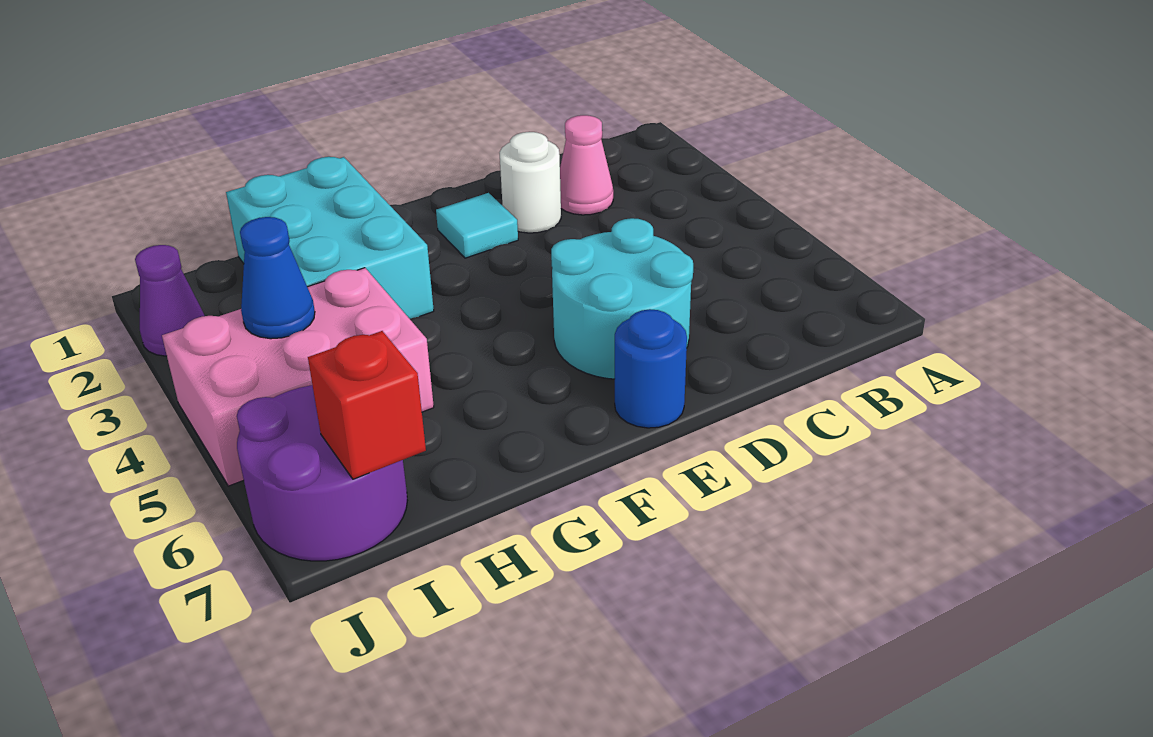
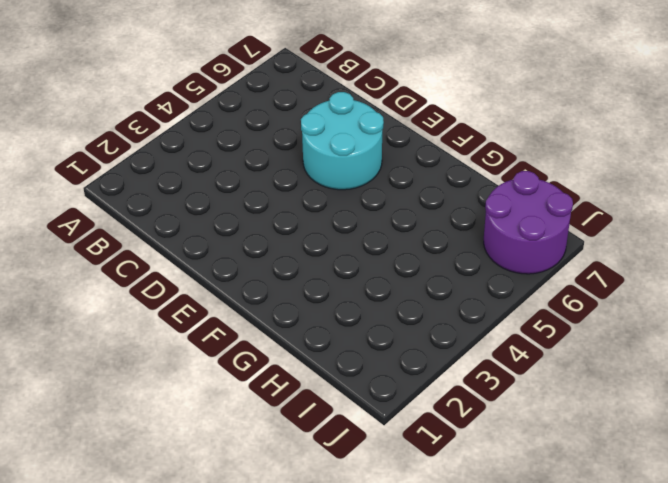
none -> pink 1x1 cone [560,115,613,215]
none -> white 1x1 round brick [499,132,561,233]

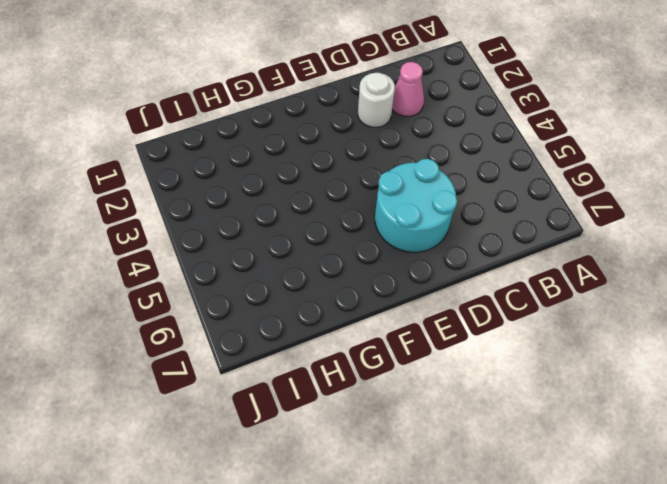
none -> cyan 1x1 tile [436,193,518,258]
none -> blue 1x1 round brick [615,309,687,428]

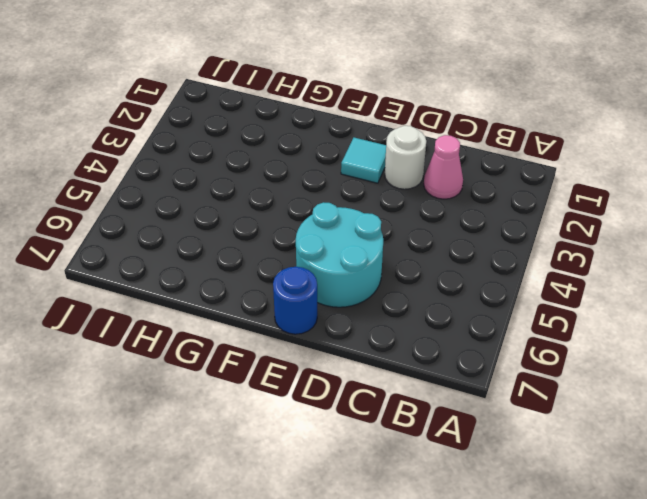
none -> cyan 2x3 brick [226,157,434,319]
none -> pink 2x3 brick [162,268,434,486]

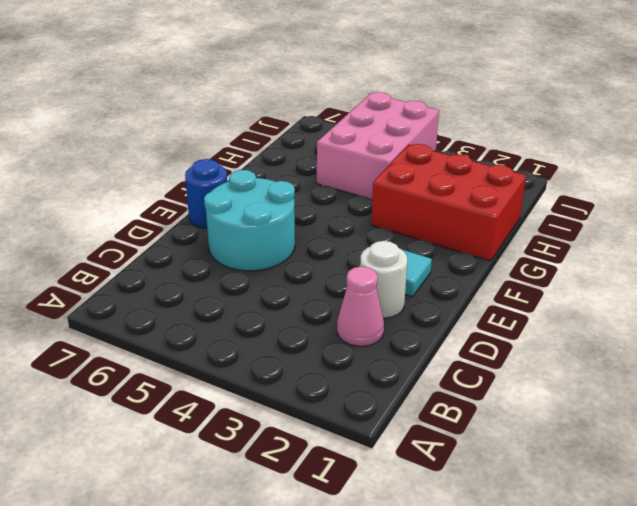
red 2x3 brick [371,144,526,261] -> cyan 2x3 brick [226,157,434,319]
none -> purple 2x2 round brick [237,385,407,561]
none -> purple 1x1 cone [135,245,205,356]

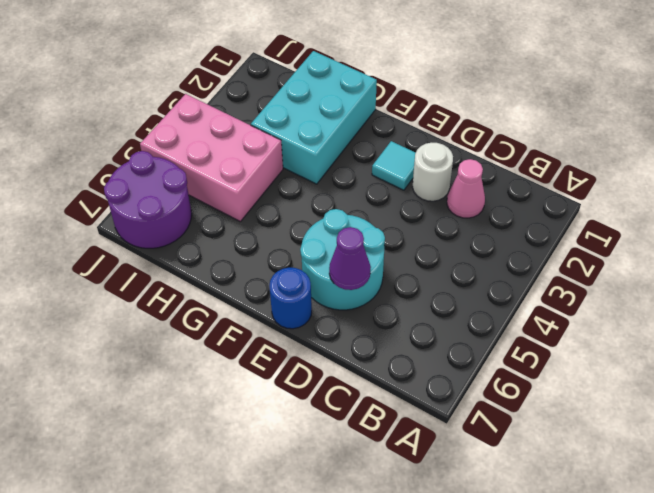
purple 1x1 cone [329,227,371,290] -> purple 1x1 cone moved to [135,245,205,356]
none -> blue 1x1 cone [240,217,315,339]
none -> red 1x1 brick [308,331,426,479]

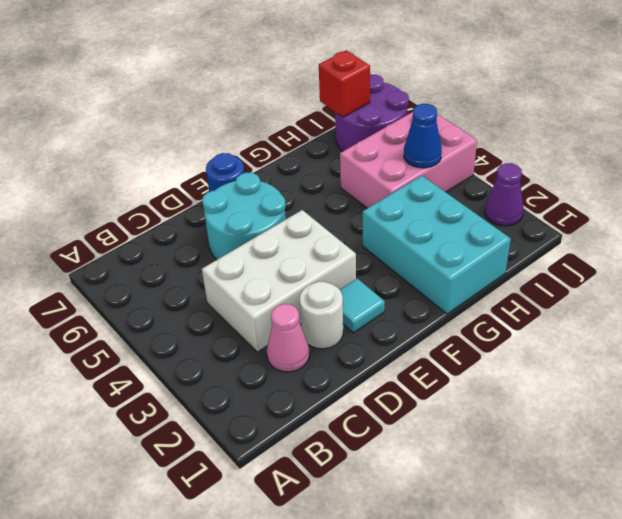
white 2x3 brick [202,210,356,352] -> none

